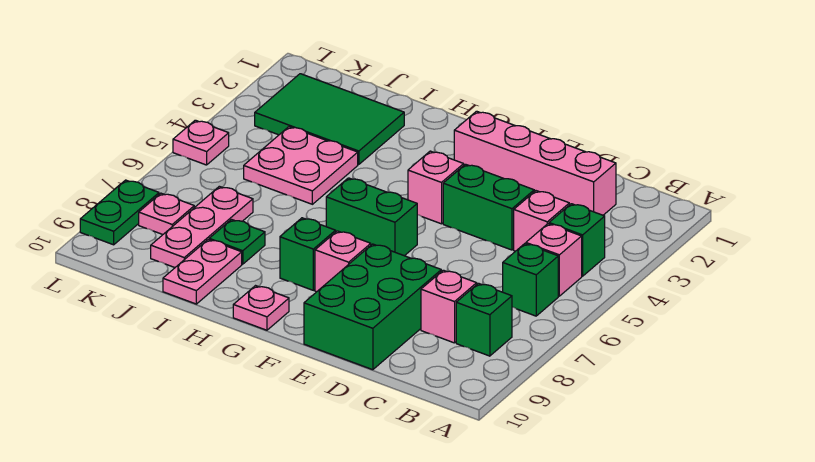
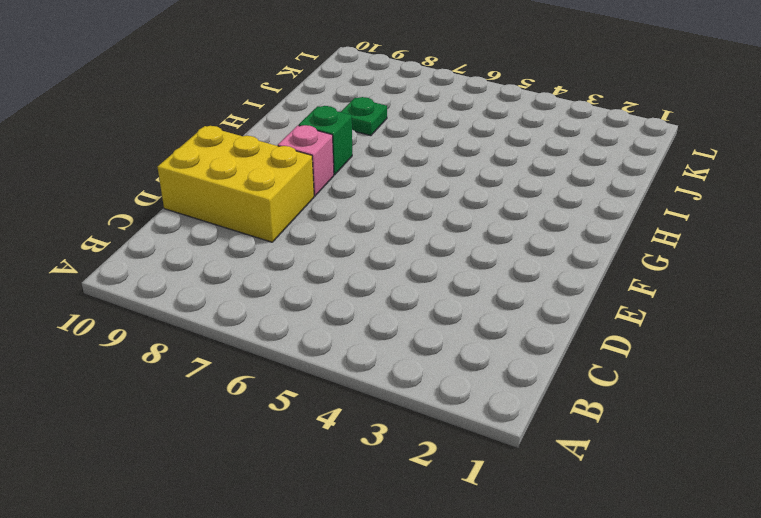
yellow 2x3 brick [158,126,314,242] -> green 2x3 brick [304,244,441,370]
none -> green 1x1 brick [549,204,605,276]
none -> pink 1x1 brick [526,224,582,296]
none -> green 1x1 brick [503,244,558,316]

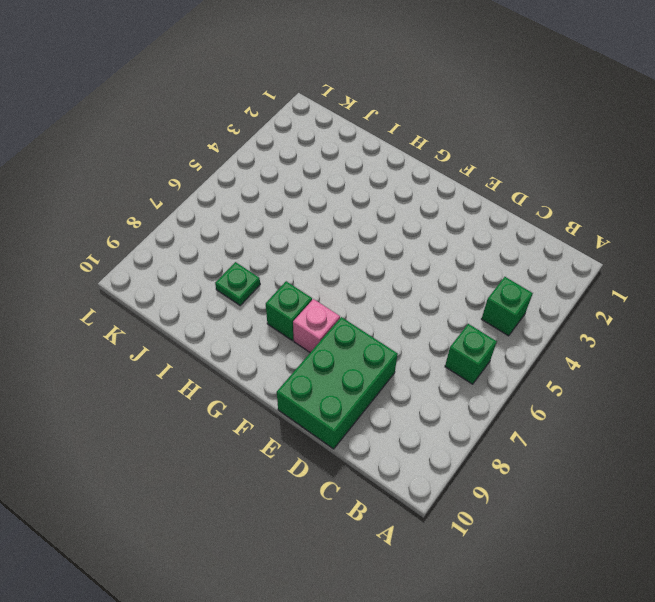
none -> pink 1x1 brick [526,224,582,296]
none -> green 1x1 brick [456,283,512,356]
none -> pink 1x4 brick [454,111,616,215]

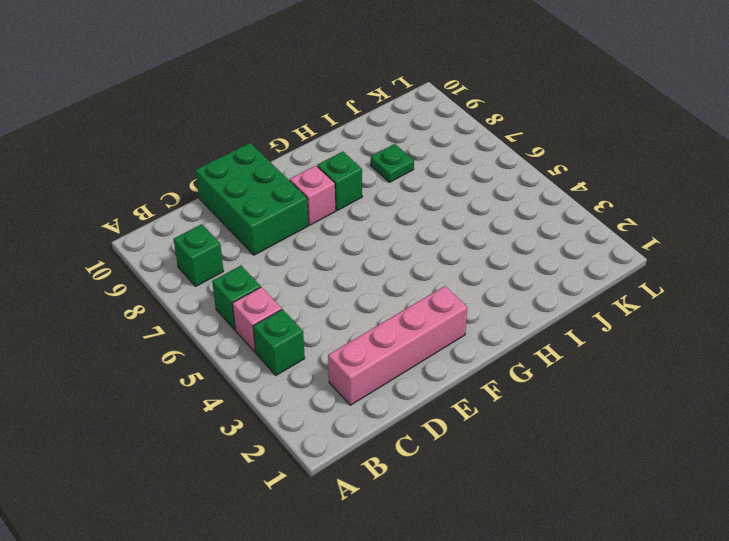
none -> pink 1x1 brick [514,191,569,251]
none -> pink 1x1 brick [421,270,477,343]
none -> green 1x2 brick [443,164,534,250]

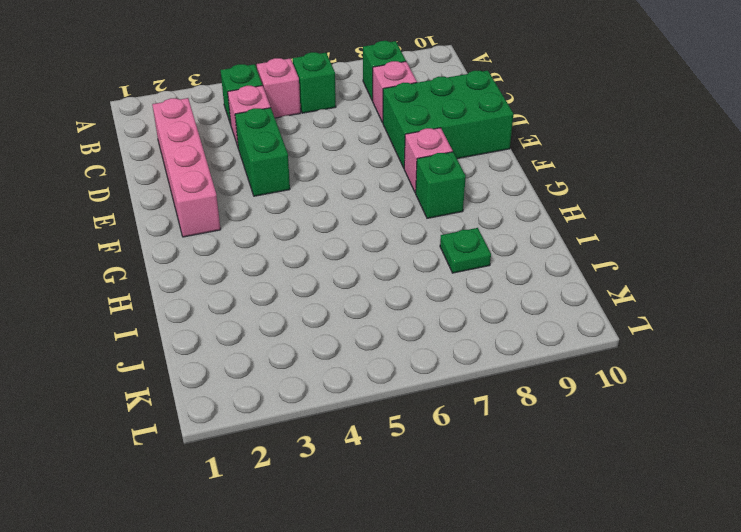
none -> pink 1x1 brick [408,151,464,224]
none -> green 1x2 brick [326,178,417,256]
none -> pink 1x1 plate [233,286,289,330]

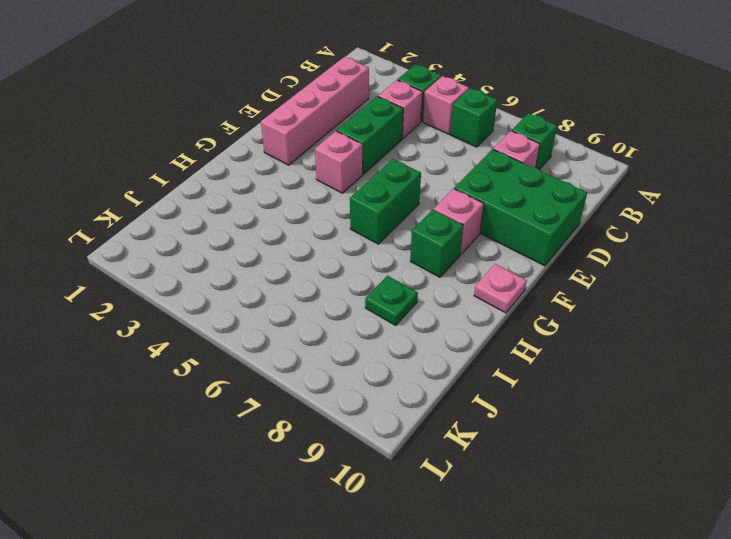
none -> green 2x3 tile [255,74,404,165]
none -> pink 2x2 plate [244,127,358,204]
none -> pink 1x2 plate [163,239,242,304]

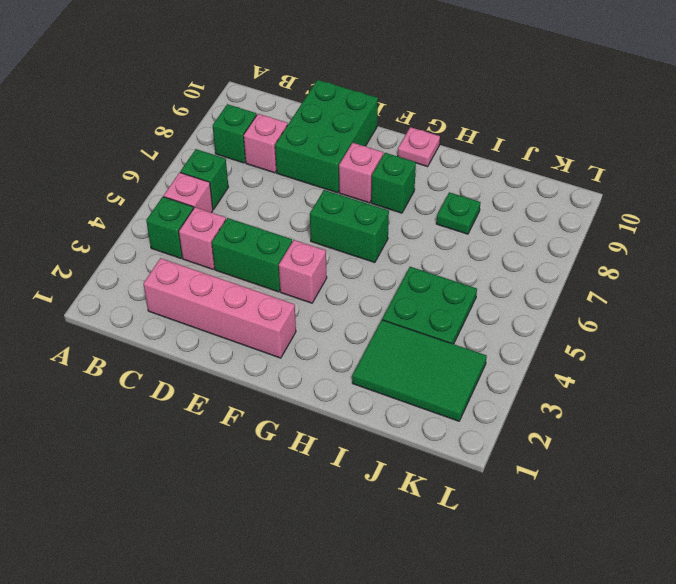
green 2x2 plate [382,267,477,344] -> pink 2x2 plate [244,127,358,204]
none -> pink 1x2 plate [163,239,242,304]
none -> pink 1x3 plate [151,186,253,268]
none -> pink 1x1 plate [139,193,194,234]

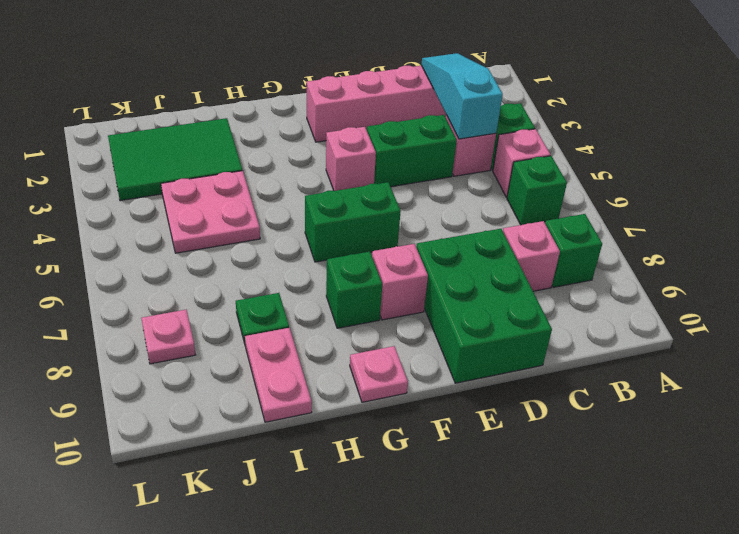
cyan 1x3 slope [421,53,503,139] -> none
none -> pink 1x3 plate [151,186,253,268]
none -> pink 1x1 plate [173,120,229,165]
none -> green 1x2 plate [80,180,159,245]

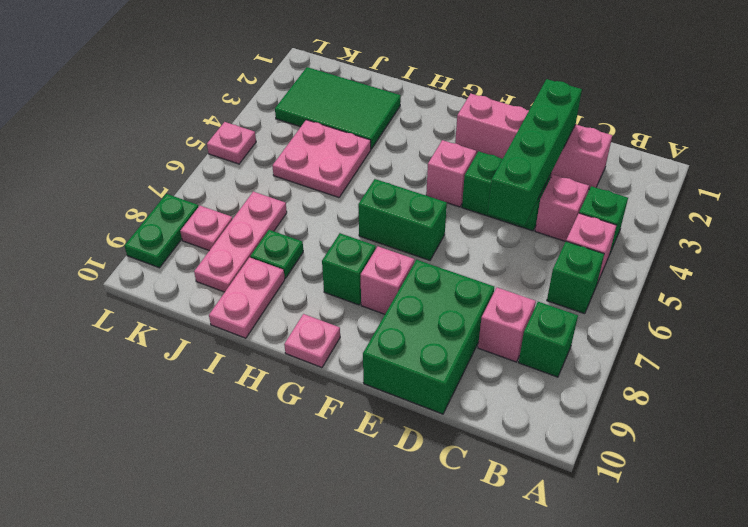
green 1x4 brick [488,79,582,226] -> none

